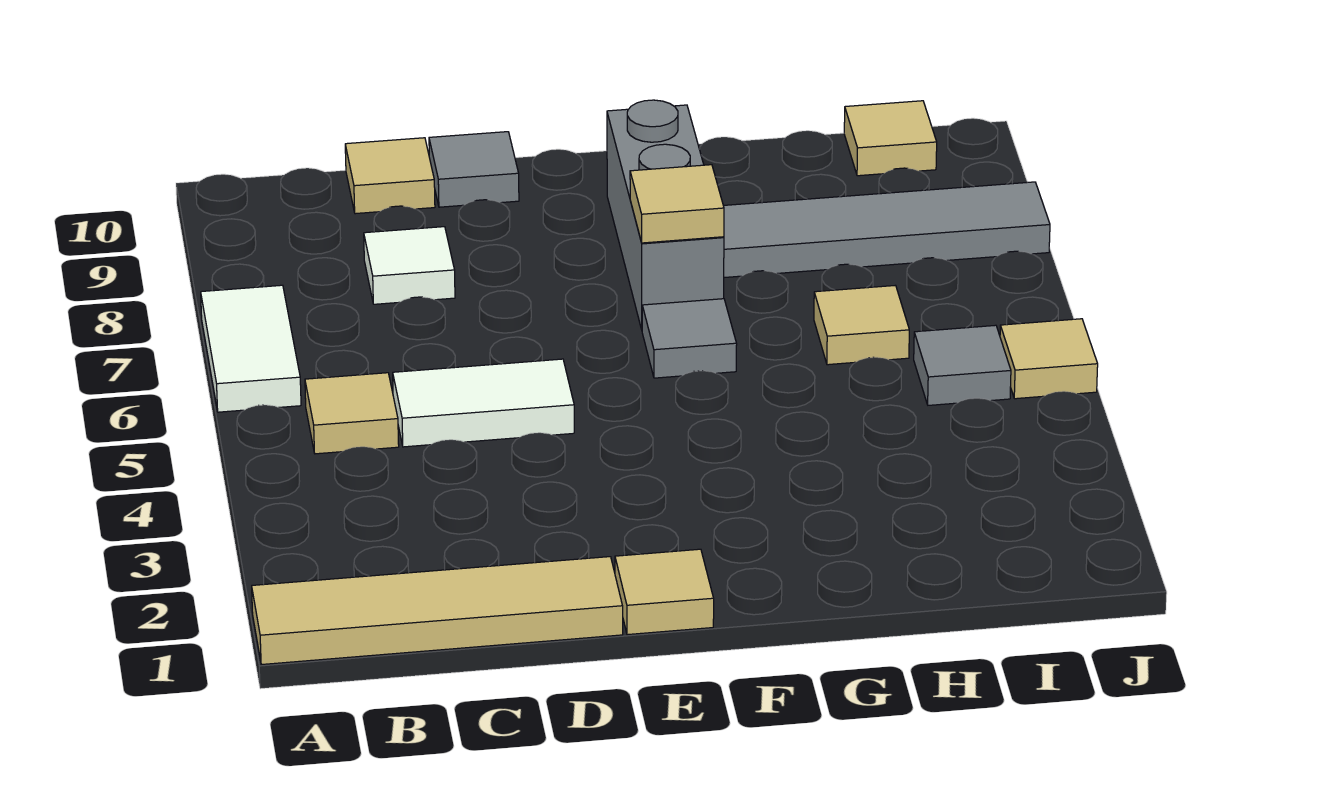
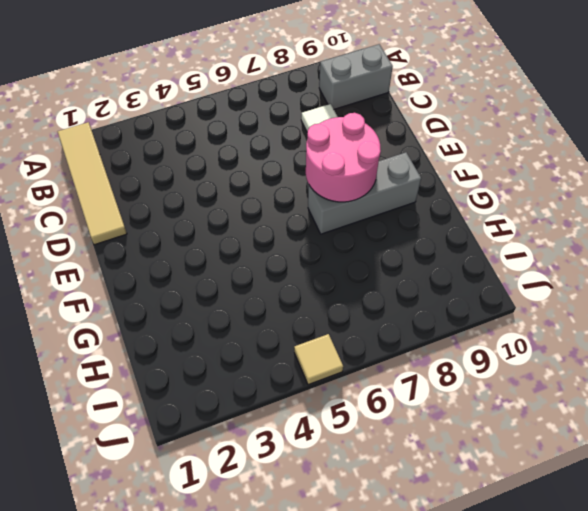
grey 1x2 brick [319,44,393,109] -> none
pink 2x2 round brick [306,113,381,202] -> tan 1x1 tile [630,165,724,243]
none -> white 1x2 tile [201,285,301,412]
none -> tan 1x1 tile [305,373,399,454]
none -> white 1x2 tile [393,359,574,447]

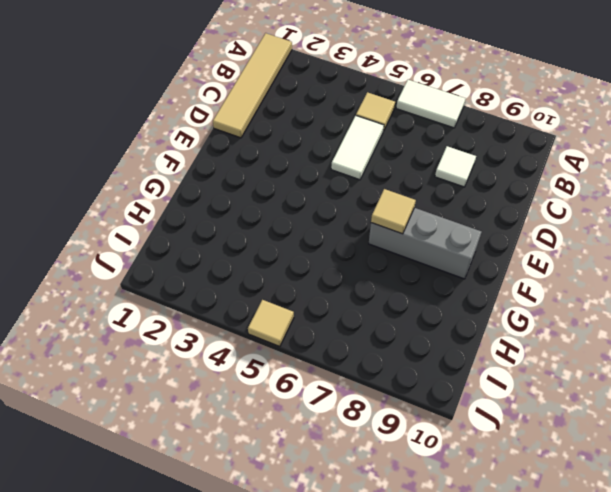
none -> tan 1x1 tile [345,138,435,214]
none -> grey 1x1 tile [429,132,519,207]
none -> tan 1x1 tile [615,549,714,635]

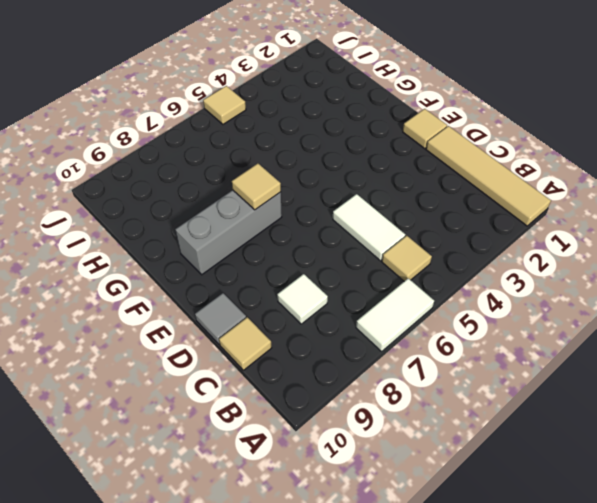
none -> grey 1x1 tile [642,299,737,378]
none -> grey 1x4 tile [723,182,1050,278]
none -> tan 1x1 tile [814,285,909,365]

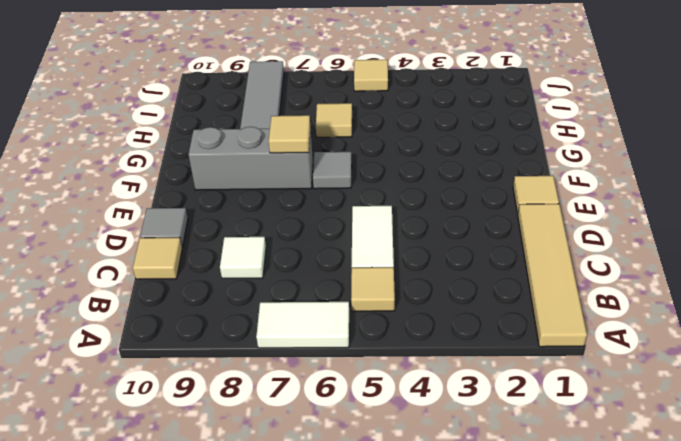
none -> grey 1x1 tile [914,325,1011,405]
none -> tan 1x1 tile [844,101,937,176]

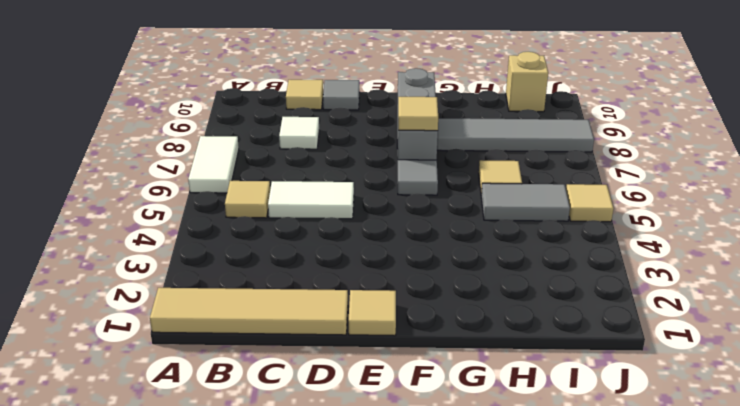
grey 1x2 tile [481,183,570,221] -> grey 1x1 tile [914,325,1011,405]
tan 1x1 brick [506,52,548,112] -> tan 1x1 tile [844,101,937,176]

